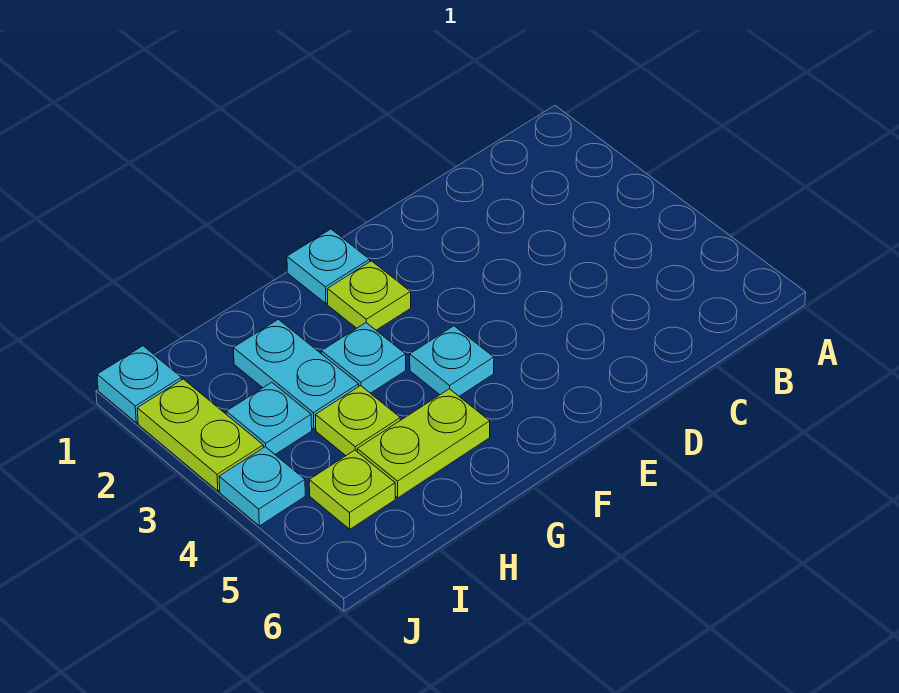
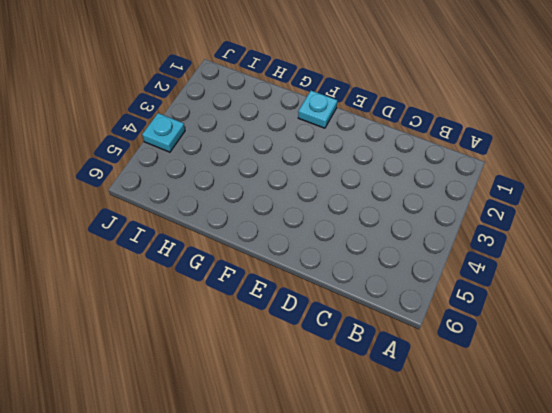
none -> lime 1x1 plate [327,261,411,330]
none -> cyan 1x1 plate [410,326,494,396]
none -> cyan 1x1 plate [322,323,406,393]

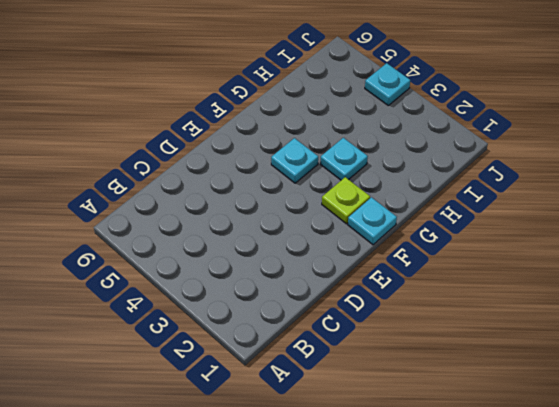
none -> lime 1x2 plate [357,389,490,498]
none -> cyan 1x2 plate [233,319,359,429]
none -> lime 1x1 plate [316,386,400,456]

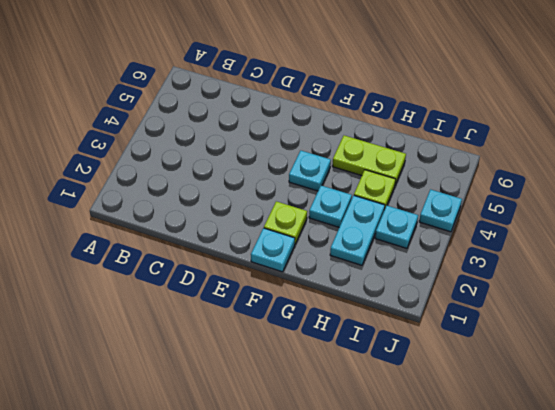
none -> lime 1x1 plate [309,450,395,529]
none -> cyan 1x1 plate [97,346,181,423]
none -> lime 1x2 plate [137,379,263,491]

